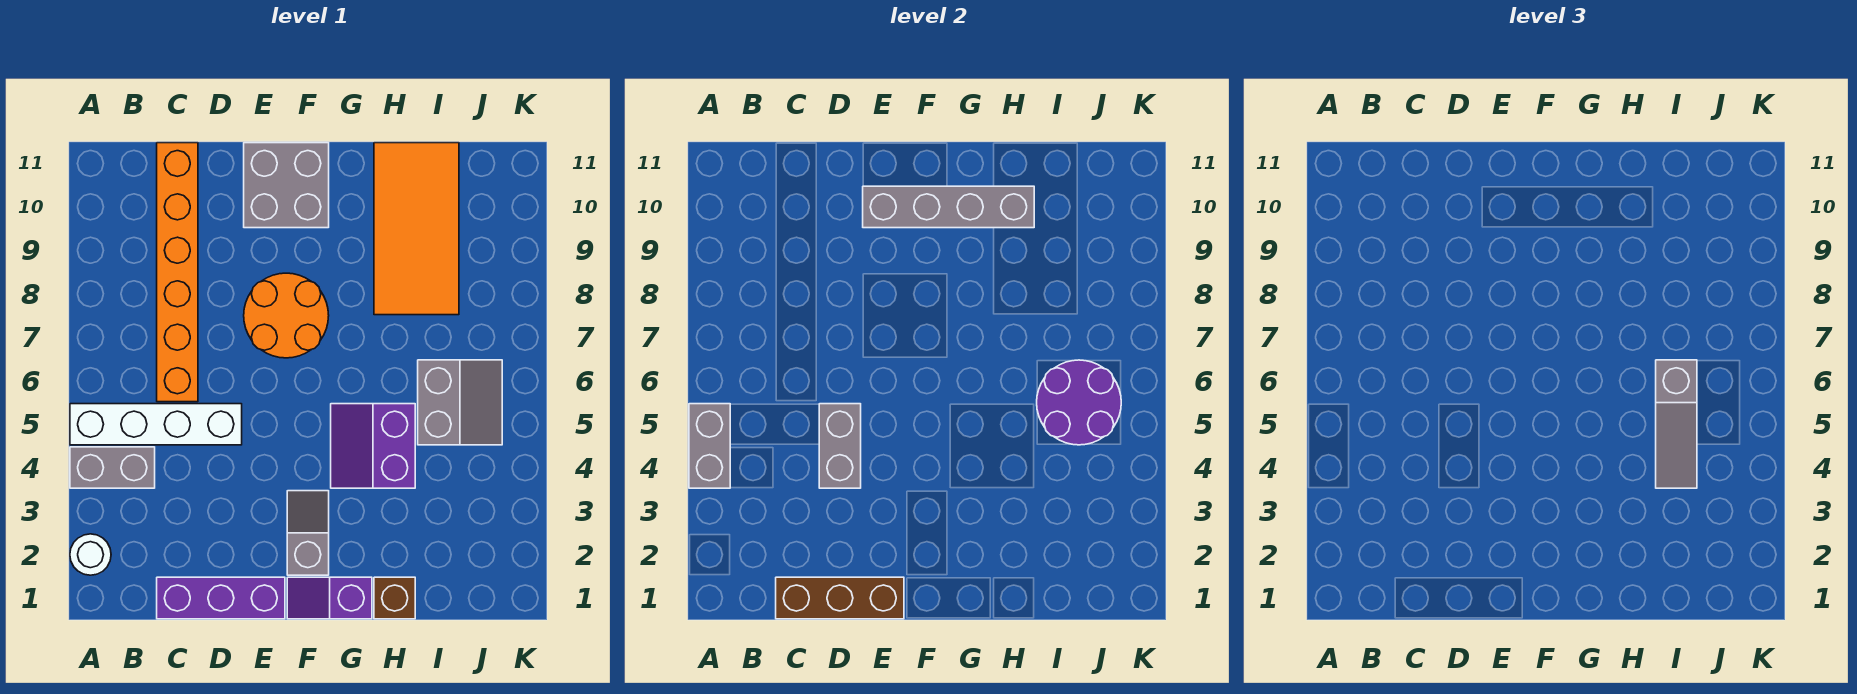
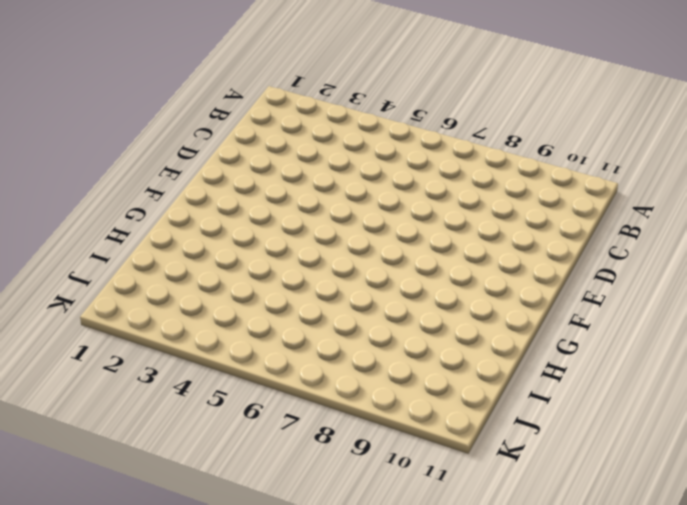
none -> white 1x1 round brick [70,534,111,575]
none -> grey 1x2 brick [70,447,155,488]
none -> white 1x4 brick [70,404,242,445]

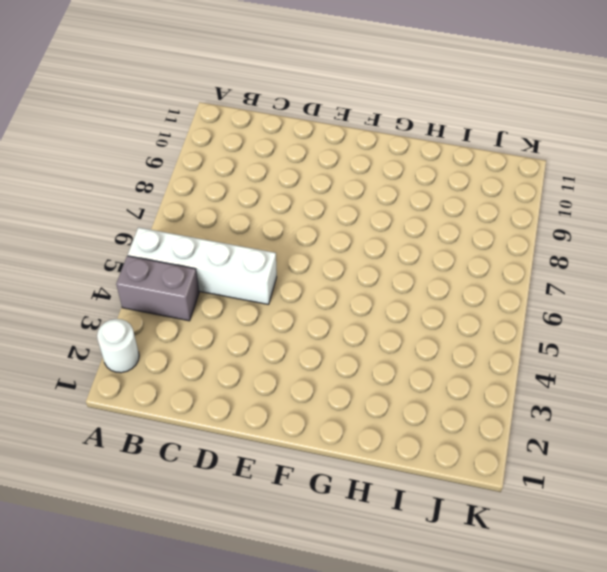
none -> purple 1x3 brick [157,577,285,619]
none -> orange 1x6 brick [157,143,198,402]
none -> orange 2x2 round brick [244,273,329,358]

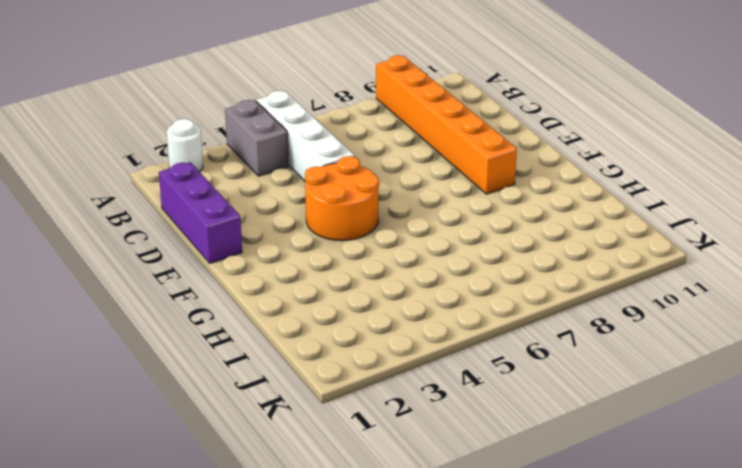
orange 1x6 brick [376,55,517,194] -> orange 1x6 brick turned to [157,143,198,402]
orange 2x2 round brick [305,156,379,241] -> orange 2x2 round brick moved to [244,273,329,358]
none -> grey 2x2 brick [244,143,329,228]
none -> purple 1x2 slope [287,577,372,619]
none -> grey 1x2 slope [287,491,329,575]

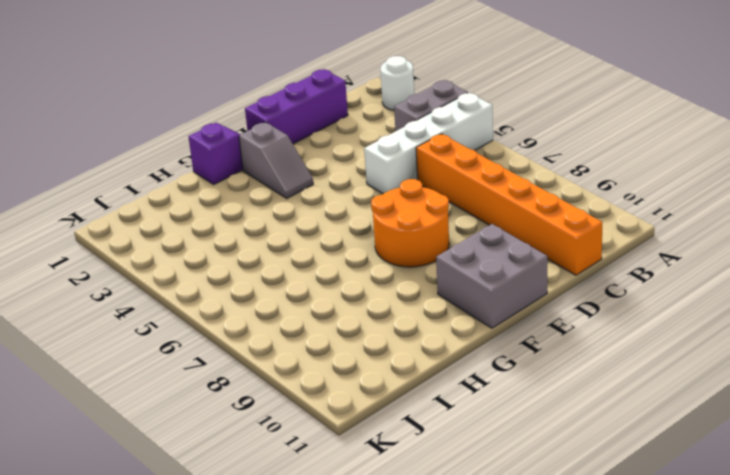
none -> purple 2x2 slope [331,404,415,488]
none -> brown 1x1 brick [374,577,415,619]
none -> orange 2x4 tile [374,143,459,315]

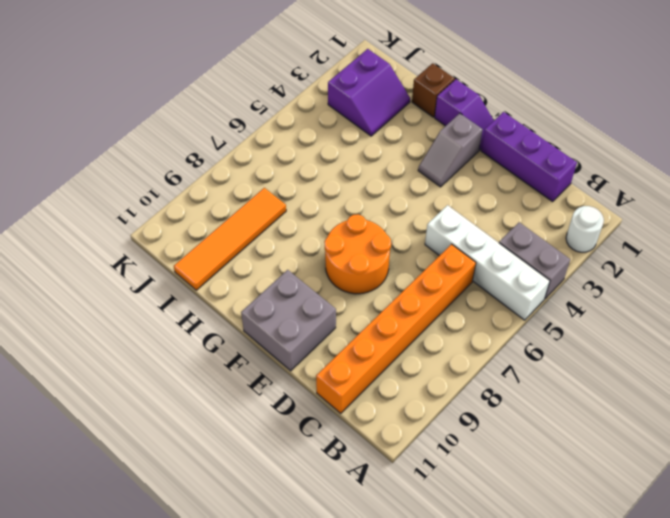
purple 2x2 slope [328,49,410,136] -> purple 2x2 slope moved to [331,404,415,488]
orange 1x4 tile [174,188,286,290] -> orange 2x4 tile [374,143,459,315]
none -> grey 2x2 slope [418,360,502,445]
none -> grey 1x2 brick [689,404,730,488]
none -> brown 1x3 brick [776,577,904,619]

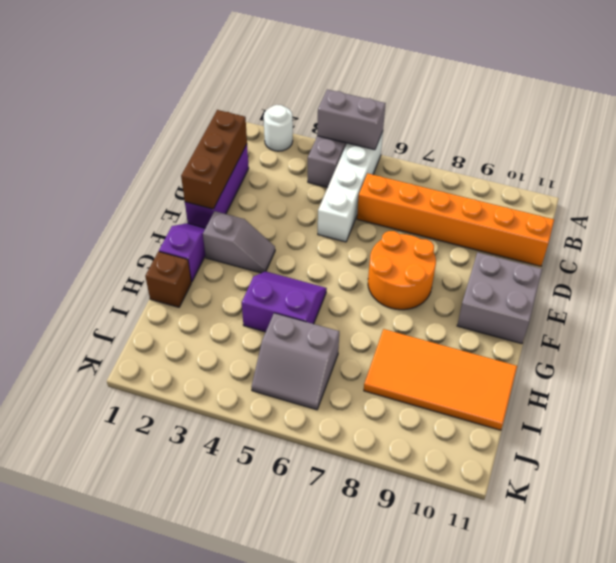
none -> grey 1x2 brick [819,404,861,488]
none -> grey 1x4 brick [863,186,1034,228]
none -> purple 2x2 round brick [1037,360,1121,445]

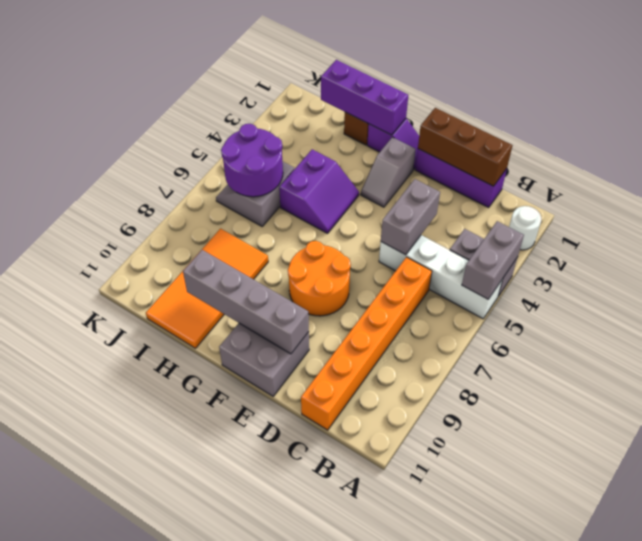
purple 1x3 brick [321,60,408,135] -> none
none -> grey 1x3 slope [1656,360,1697,488]

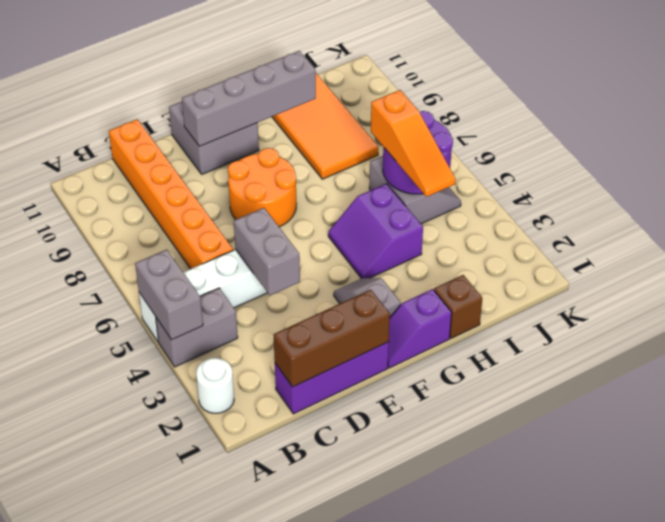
orange 1x3 slope [371,90,456,197] -> grey 1x3 slope [1656,360,1697,488]

